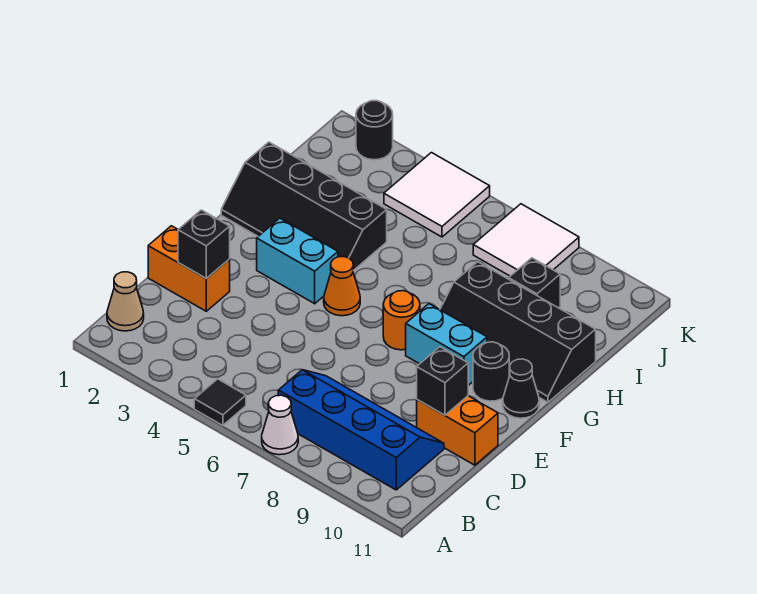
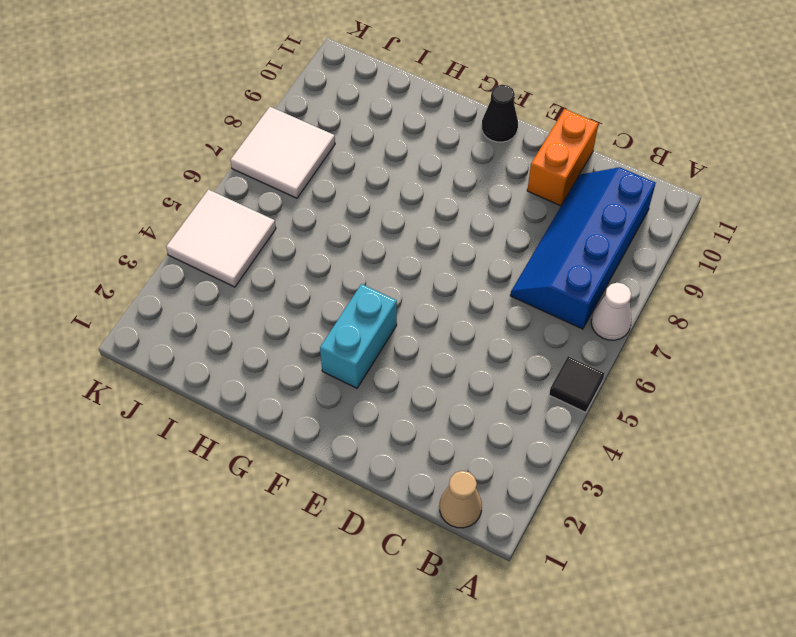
none -> orange 1x2 brick [148,226,230,311]
none -> orange 1x1 cone [324,256,360,316]
none -> orange 1x1 round brick [383,291,420,350]

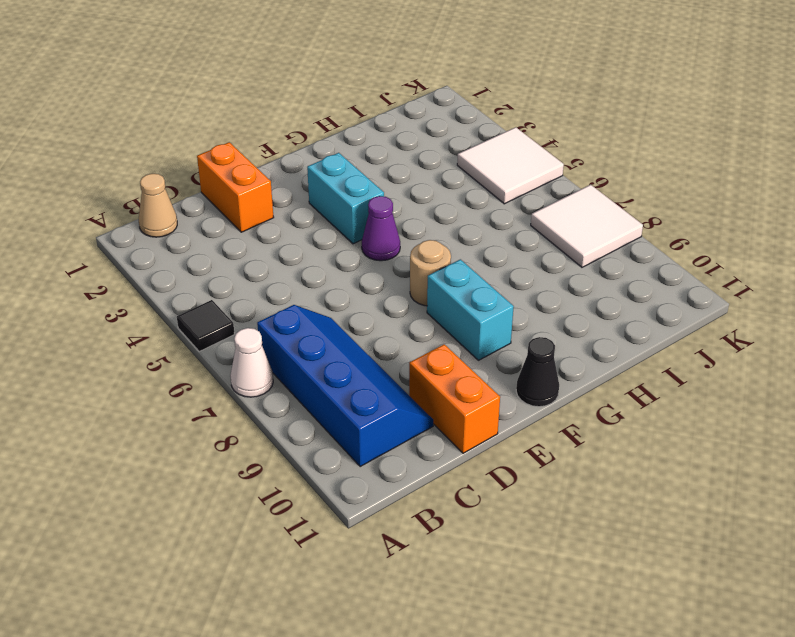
purple 1x1 cone [362,196,400,261] -> orange 1x1 cone [324,256,360,316]
tan 1x1 round brick [410,240,451,306] -> orange 1x1 round brick [383,291,420,350]
none -> black 1x1 round brick [473,342,509,401]
none -> black 2x4 slope [221,142,387,271]
none -> black 2x4 slope [440,262,596,402]

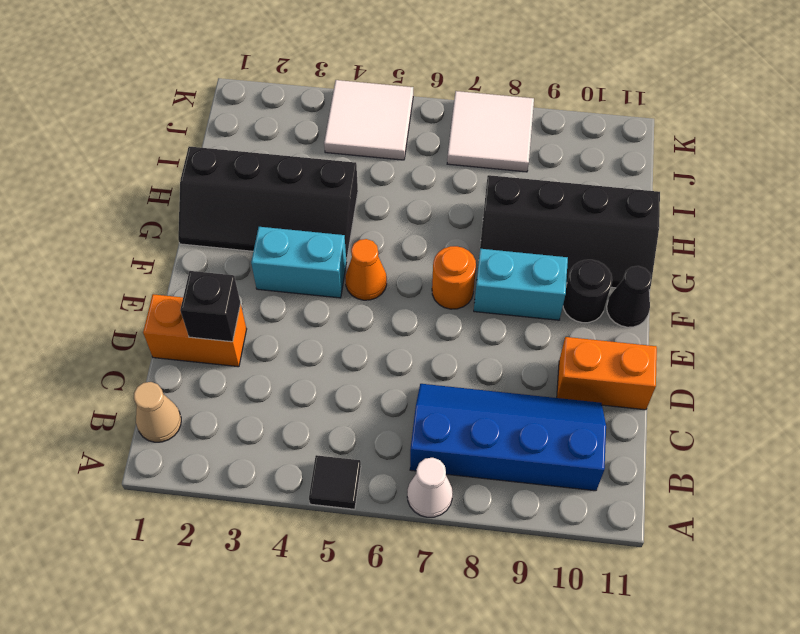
none -> black 1x1 brick [509,258,560,308]
none -> black 1x1 round brick [356,101,393,160]
none -> black 1x1 brick [417,347,468,415]

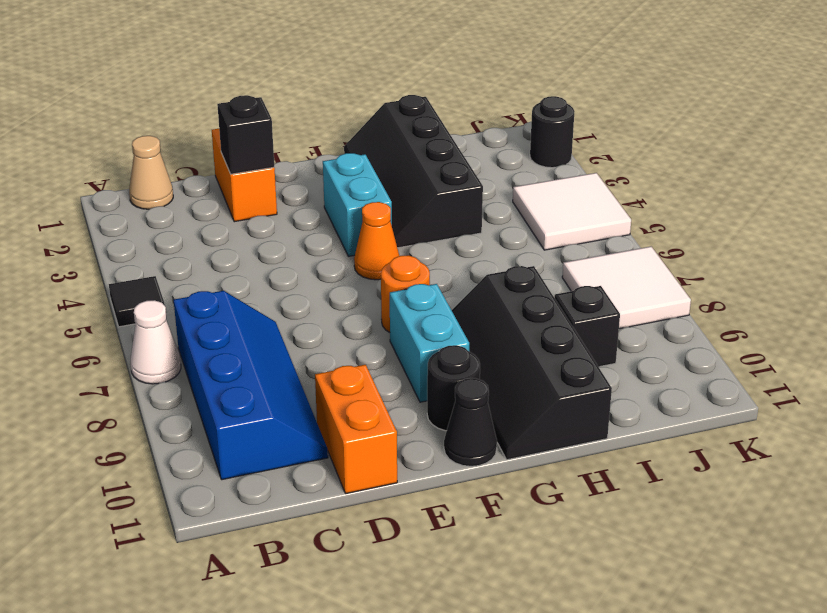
none -> black 1x1 brick [417,347,468,415]

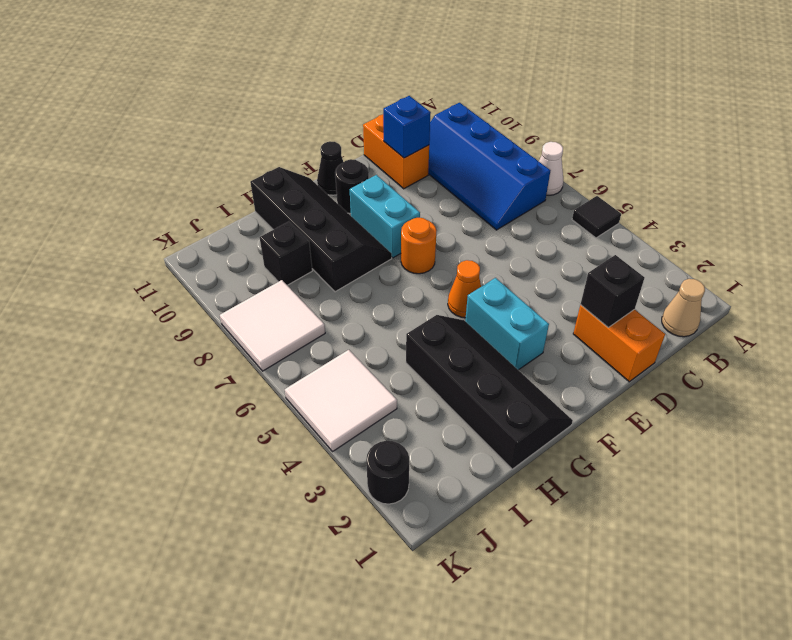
blue 1x1 brick [383,96,431,158] -> black 1x1 brick [417,347,468,415]

